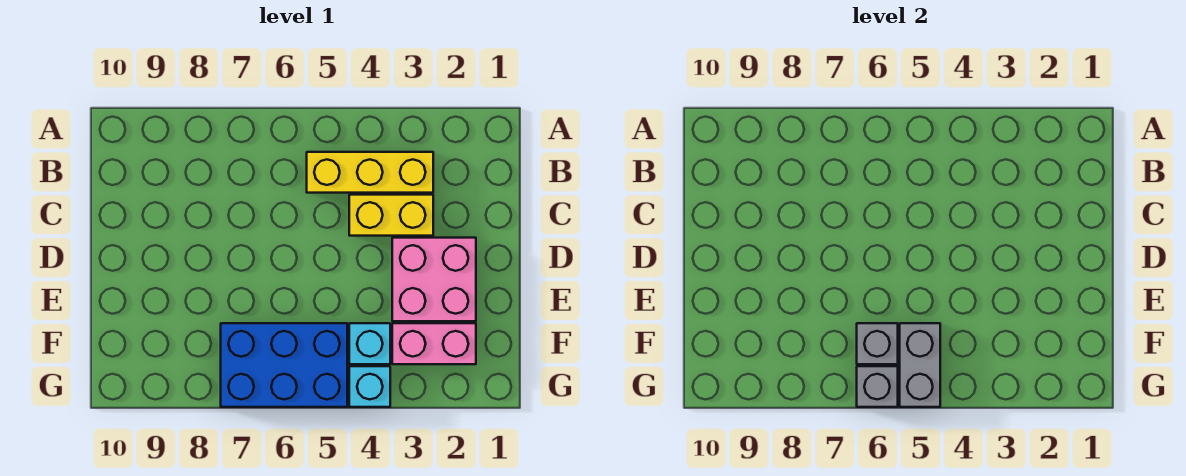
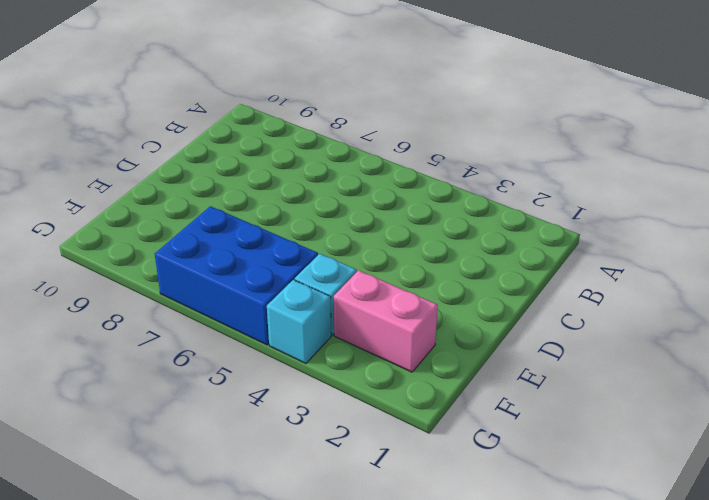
none -> yellow 1x3 brick [307,152,433,193]
none -> yellow 1x2 brick [349,195,433,236]

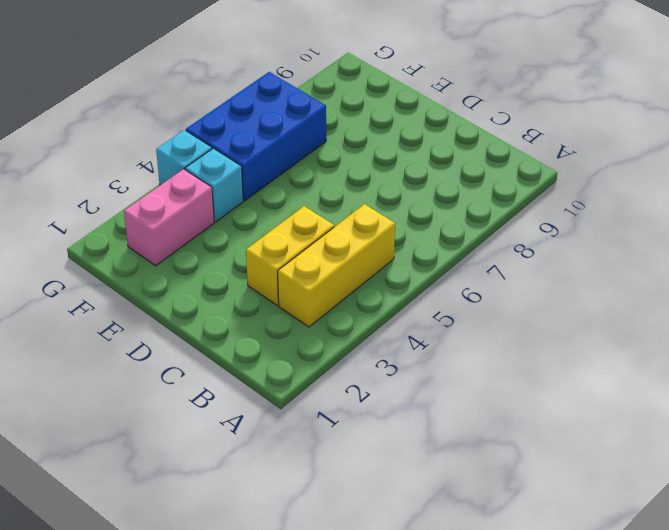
none -> pink 2x2 brick [392,238,476,321]
none -> grey 1x2 brick [900,323,940,407]

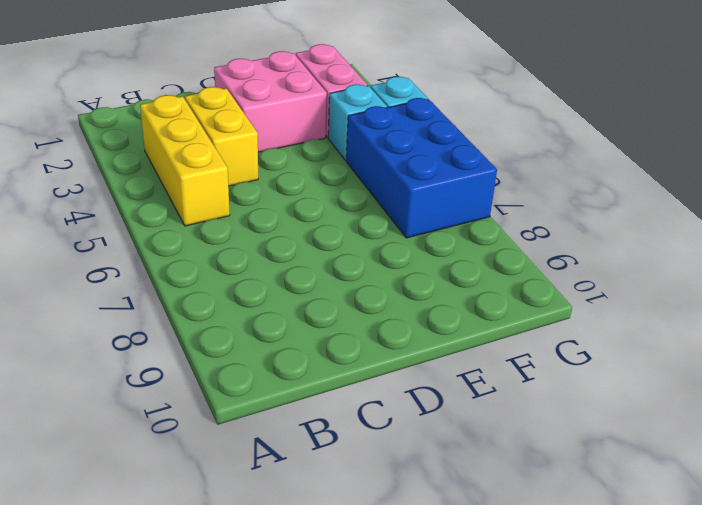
none -> grey 1x2 brick [900,323,940,407]
none -> grey 1x1 brick [857,323,898,364]

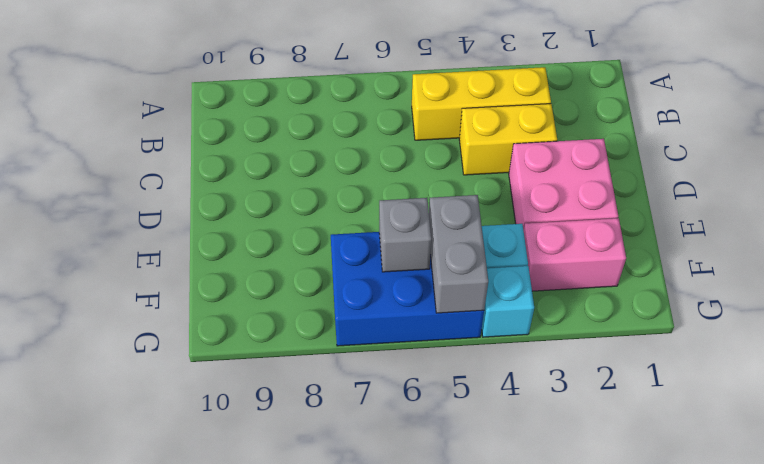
none -> grey 1x1 brick [857,366,898,407]

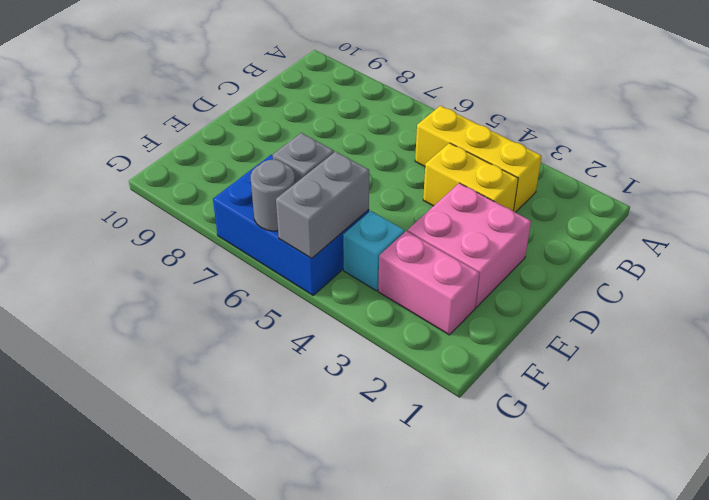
grey 1x1 round brick [251,160,295,231] -> grey 1x1 brick [857,366,898,407]
none -> cyan 1x1 brick [349,366,390,407]

